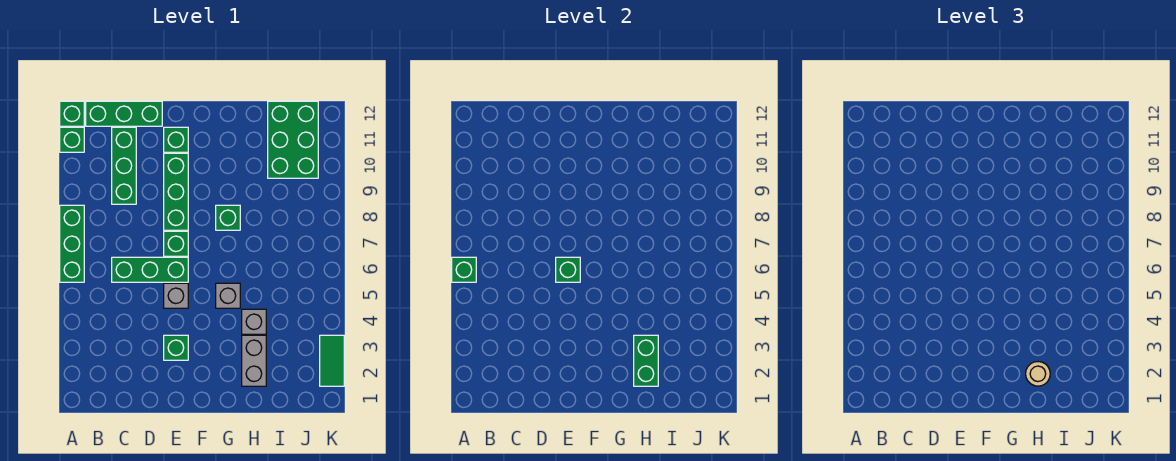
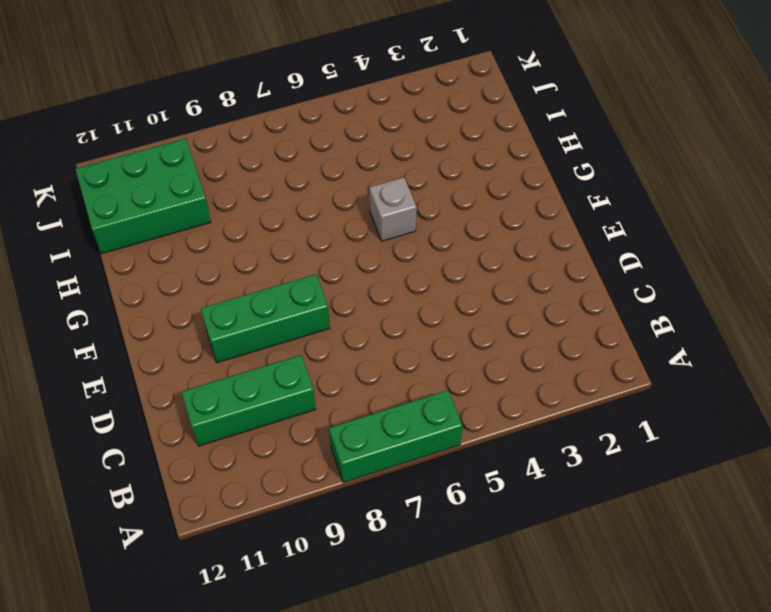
none -> green 1x1 brick [60,127,84,152]
none -> green 1x1 brick [60,101,84,126]
none -> green 1x3 brick [86,101,162,126]

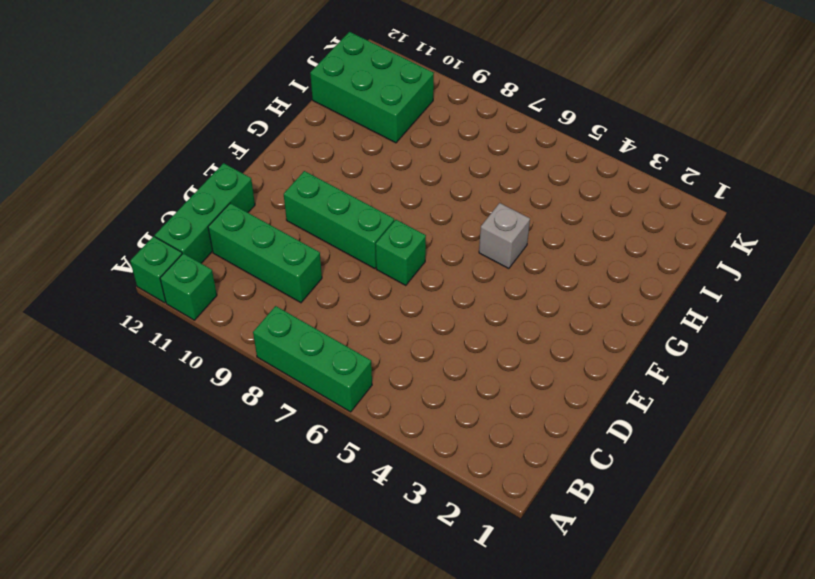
none -> green 1x3 brick [112,257,188,282]
none -> green 1x1 brick [164,335,188,360]
none -> grey 1x1 brick [164,283,188,308]

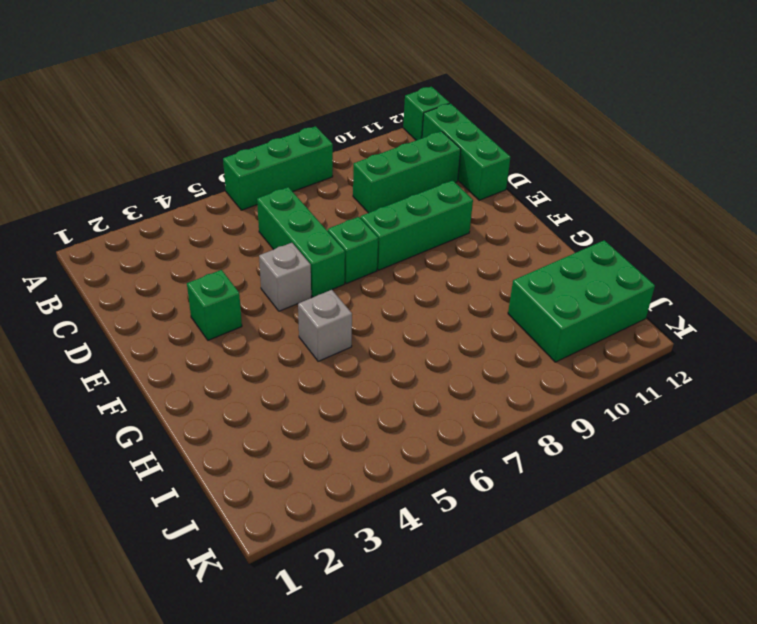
none -> green 1x1 brick [60,127,84,152]
none -> green 1x1 brick [164,127,188,152]
none -> green 1x1 brick [216,205,240,230]

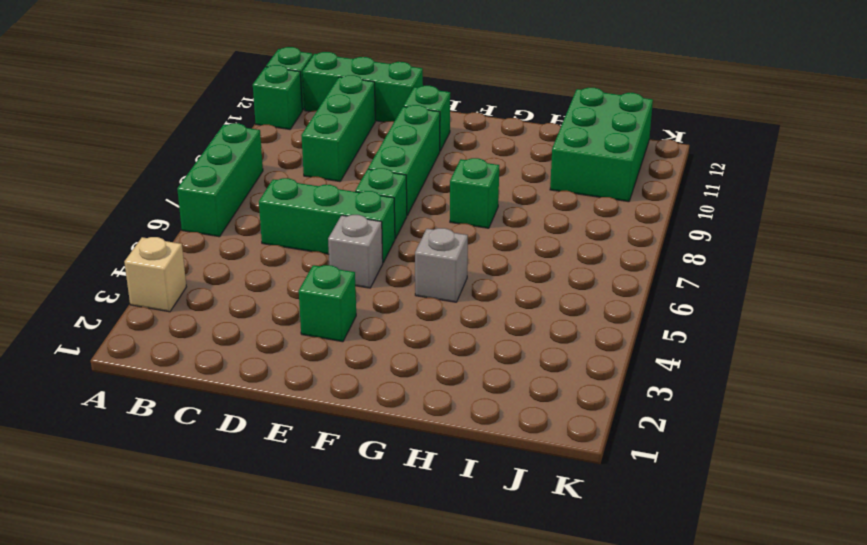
tan 1x1 brick [124,237,186,312] -> none
none -> grey 1x2 brick [242,335,266,386]
none -> grey 1x1 brick [242,309,266,334]
none -> green 1x2 tile [320,335,344,386]

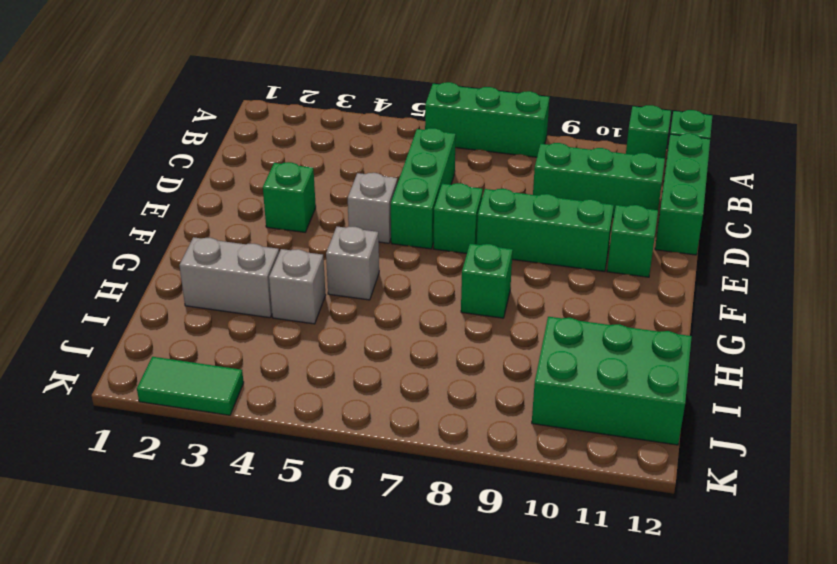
none -> green 1x1 brick [452,257,476,282]
none -> green 1x1 brick [556,257,580,282]
none -> green 1x2 brick [634,335,658,386]

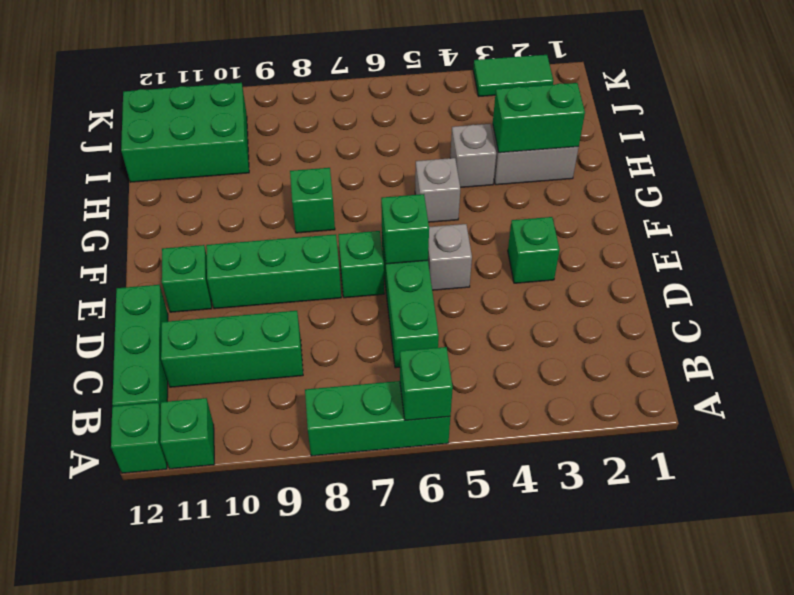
none -> tan 1x1 round brick [1026,362,1050,386]

